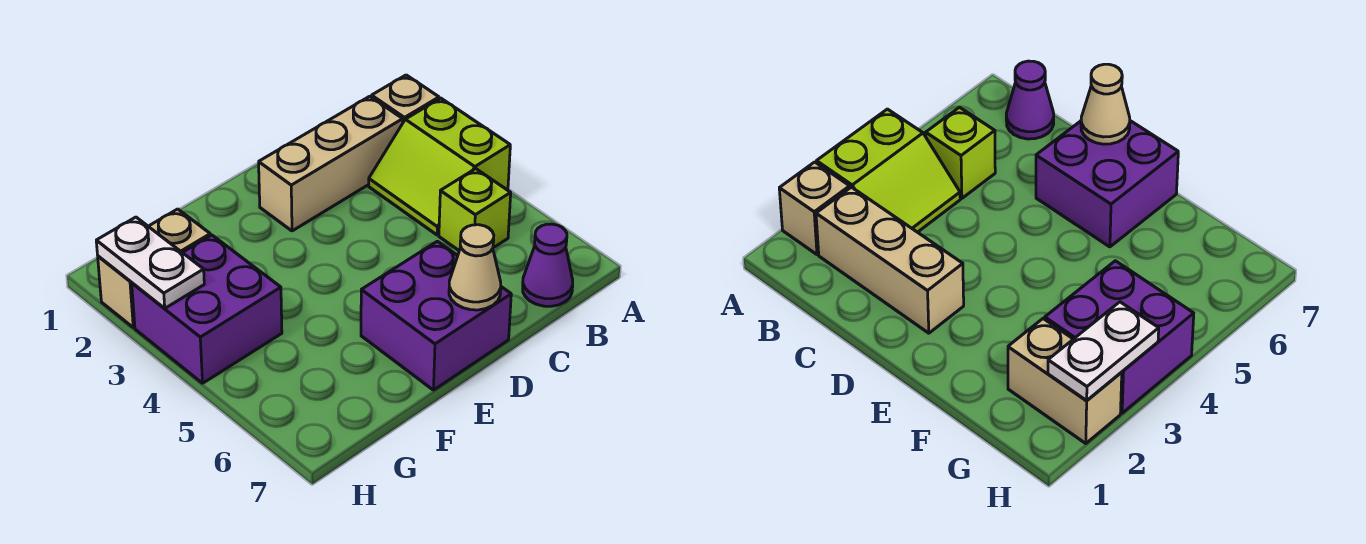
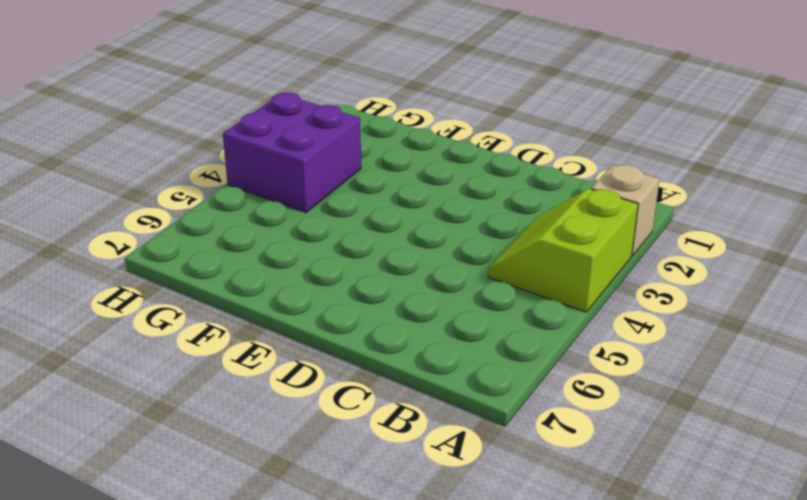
none -> tan 1x3 brick [259,96,403,231]
none -> lime 1x1 brick [439,169,511,250]

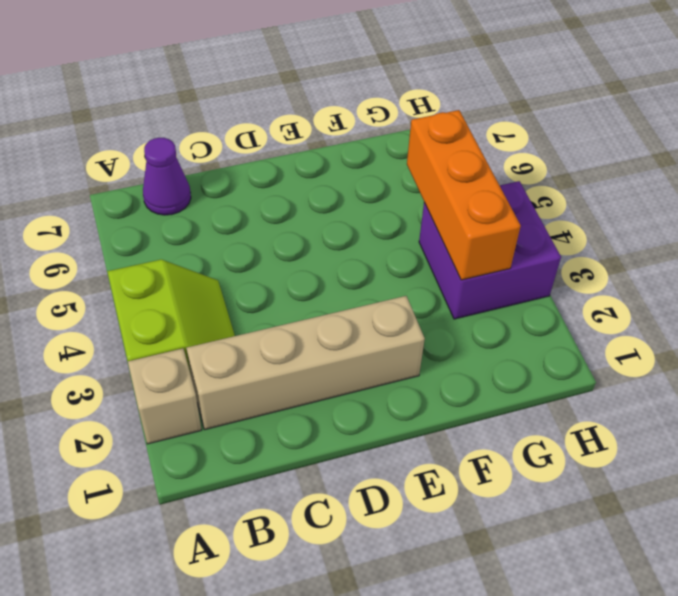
tan 1x4 brick [186,296,425,429] -> tan 1x3 brick [259,96,403,231]
orange 1x3 brick [407,110,521,280] -> none
none -> lime 1x1 brick [439,169,511,250]
none -> purple 2x2 brick [361,241,511,390]

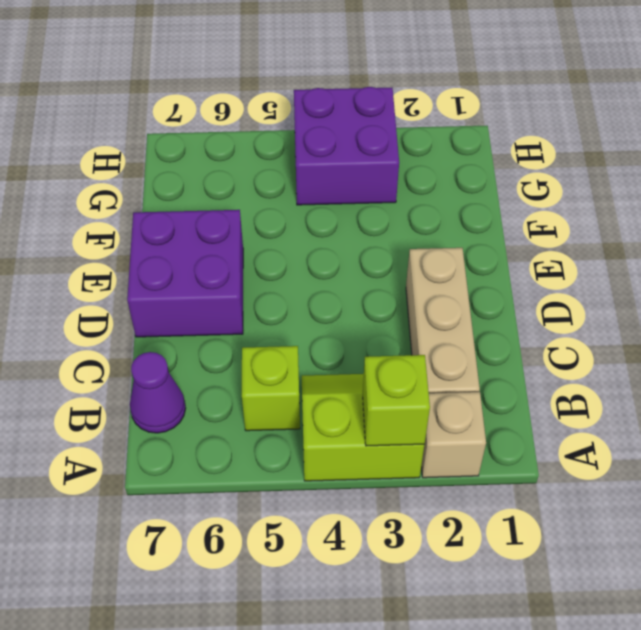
lime 1x1 brick [363,355,430,446] -> none
none -> tan 1x2 brick [98,209,210,328]
none -> tan 1x1 cone [449,225,501,310]

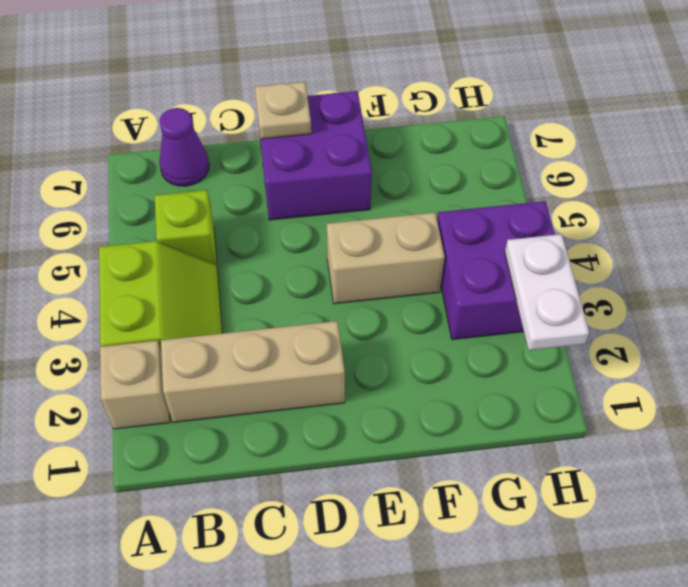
tan 1x1 plate [255,82,311,139] -> tan 1x1 cone [449,225,501,310]
tan 1x2 brick [327,212,445,304] -> tan 1x2 brick moved to [98,209,210,328]

